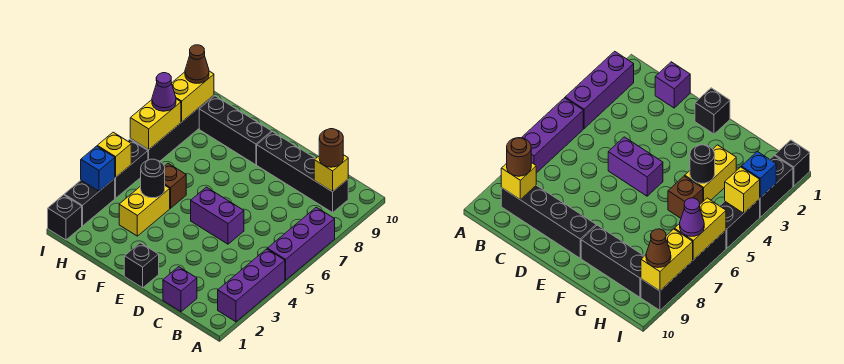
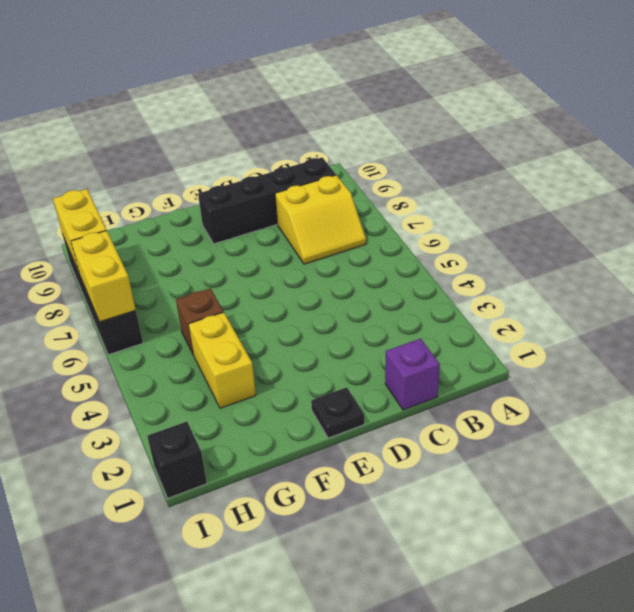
yellow 2x2 slope [275,175,366,264] -> none
black 1x1 plate [311,387,364,438] -> black 1x1 brick [124,243,159,288]
none -> purple 1x3 brick [218,249,285,322]
none -> purple 1x3 brick [267,207,335,280]
none -> purple 1x2 brick [191,187,244,244]

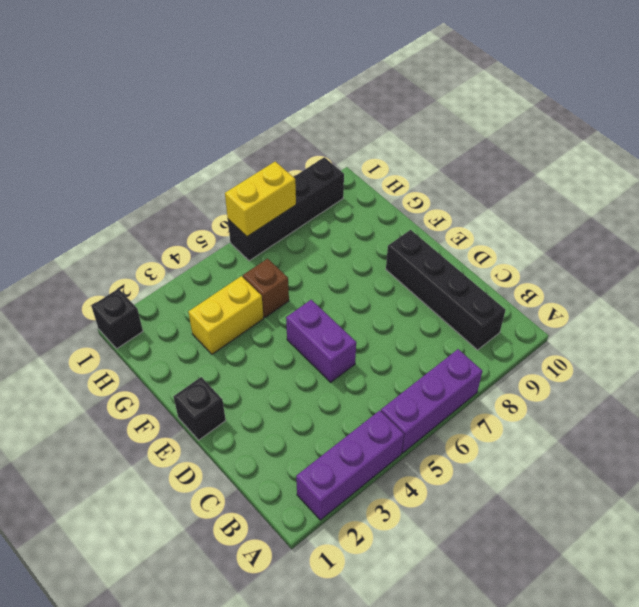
none -> purple 1x1 brick [163,267,197,312]
none -> black 1x3 brick [199,96,272,165]
none -> black 1x2 brick [64,179,115,226]

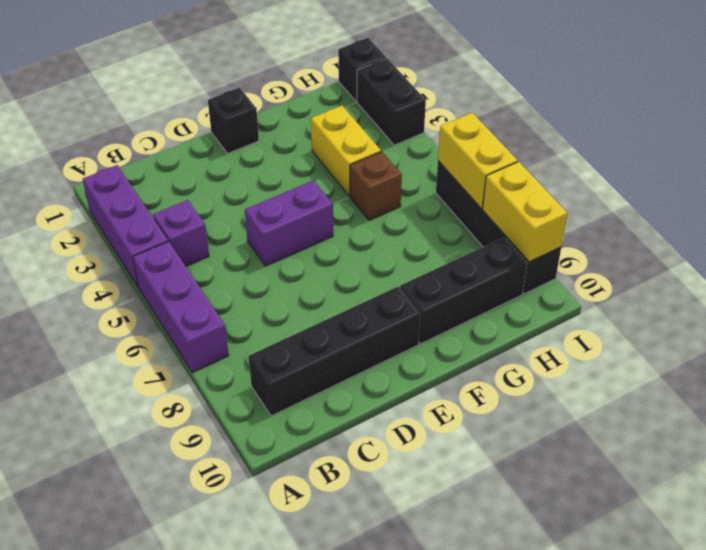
purple 1x1 brick [153,200,209,266] -> purple 1x1 brick moved to [163,267,197,312]
none -> black 1x2 brick [114,139,148,198]
none -> yellow 1x1 brick [314,155,348,192]
none -> black 1x1 round brick [141,159,165,198]

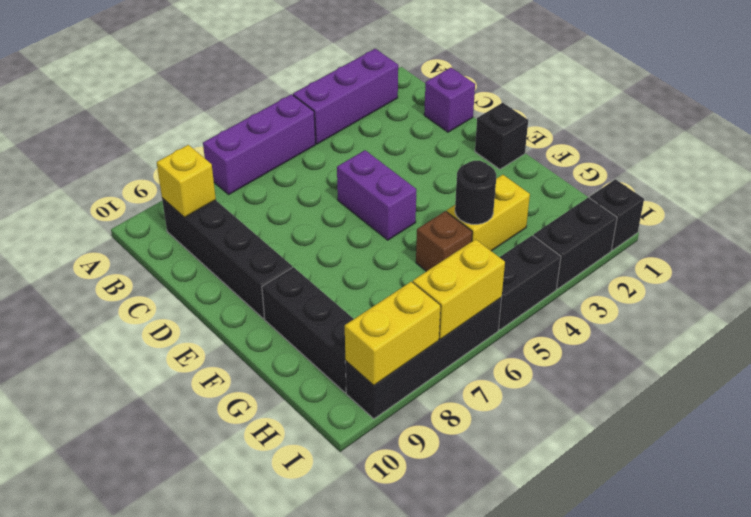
none -> blue 1x1 brick [81,146,115,191]
none -> yellow 1x1 brick [97,132,131,177]
none -> brown 1x1 round brick [319,129,343,167]

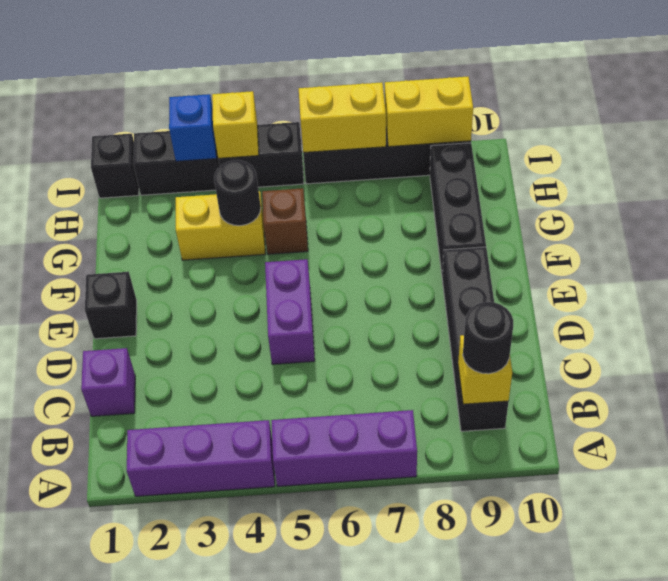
black 1x1 round brick [463,302,513,374] -> brown 1x1 round brick [319,129,343,167]
none -> purple 1x1 cone [152,73,176,111]
none -> brown 1x1 cone [185,45,209,83]

